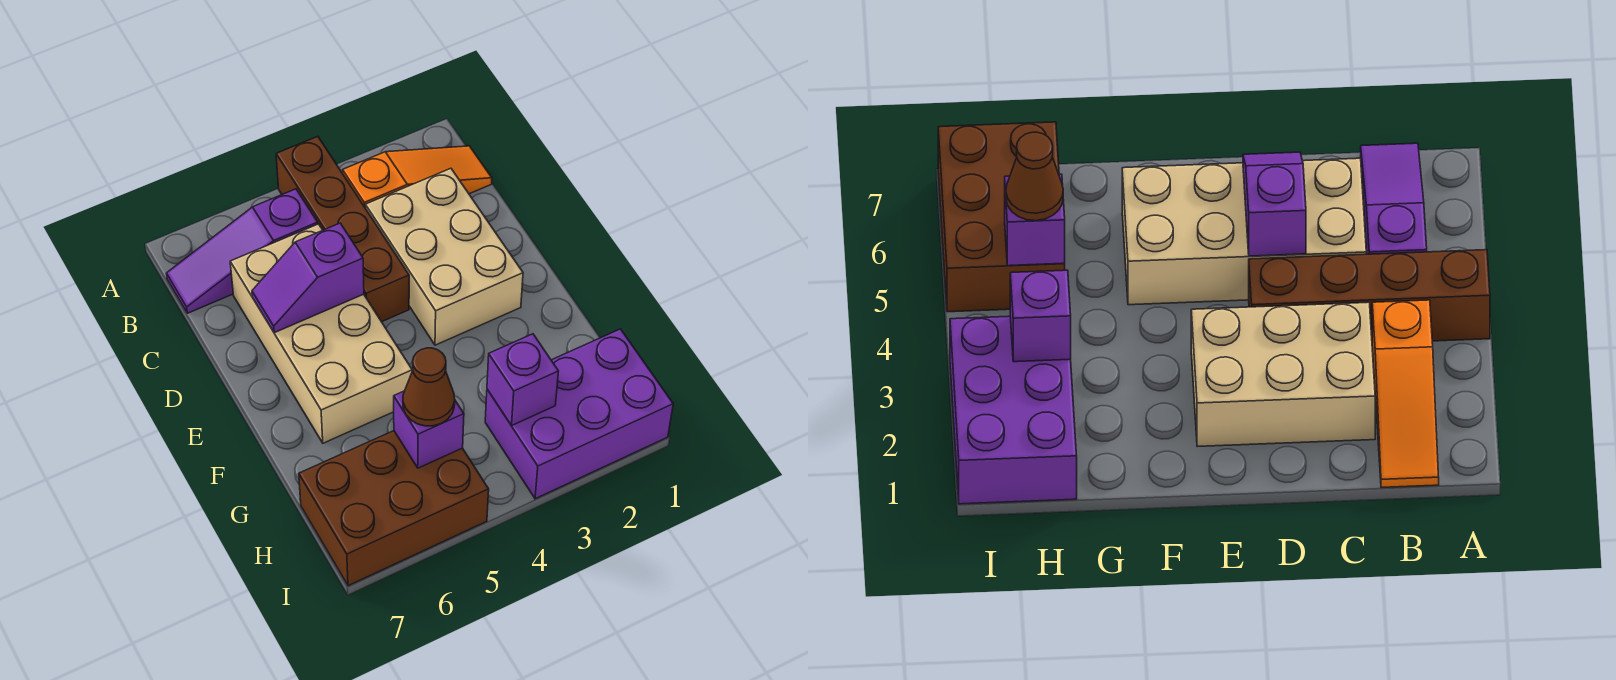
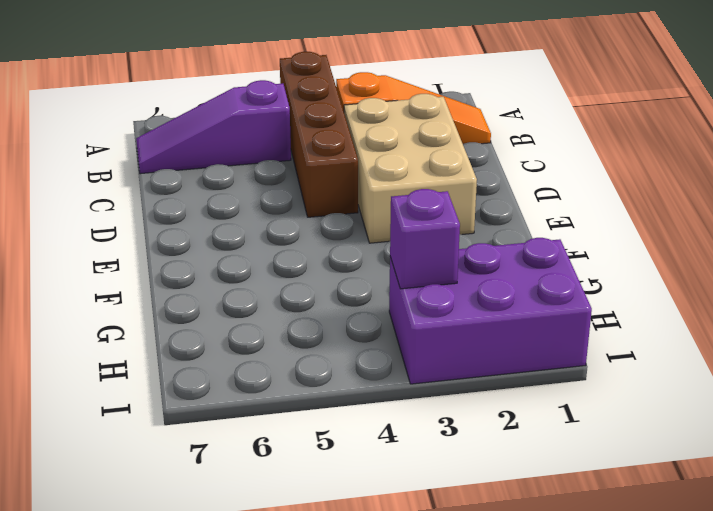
none -> tan 2x4 brick [230,224,412,443]
none -> brown 2x3 brick [299,431,489,586]

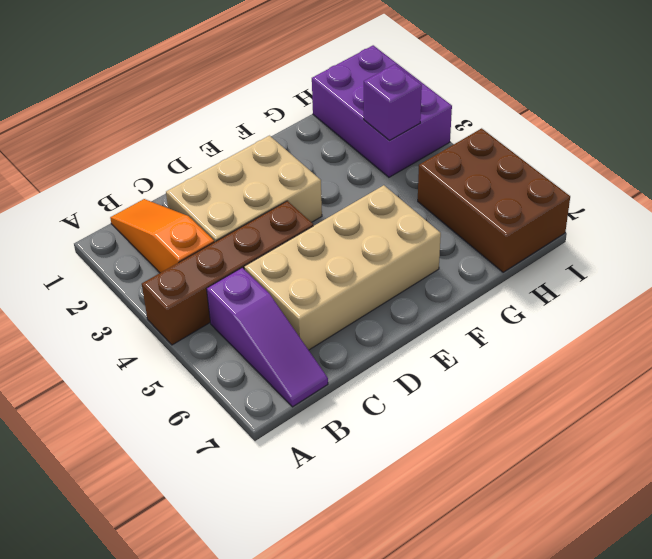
none -> purple 1x2 slope [252,223,364,333]
none -> purple 1x1 brick [394,391,464,468]

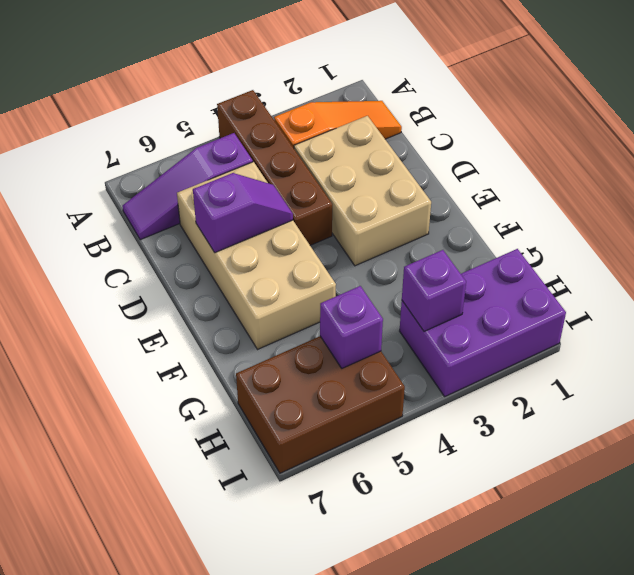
purple 1x2 slope [193,173,293,253] -> purple 1x2 slope turned to [252,223,364,333]
none -> brown 1x1 cone [403,348,455,426]

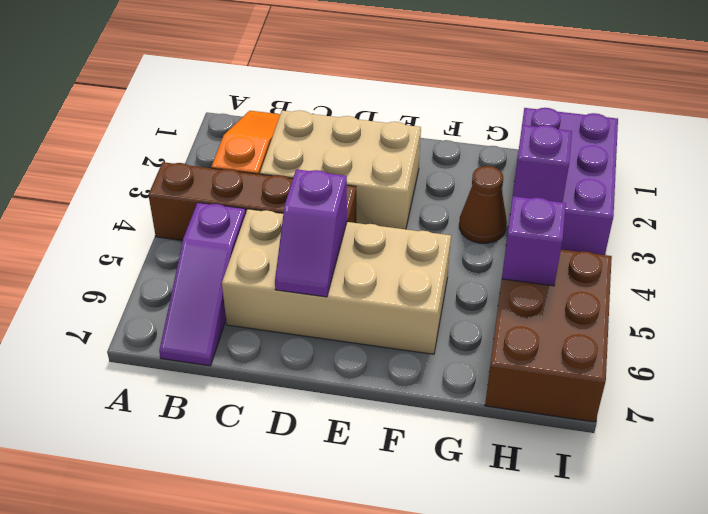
brown 1x1 cone [459,166,507,243] -> brown 1x1 cone moved to [403,348,455,426]

